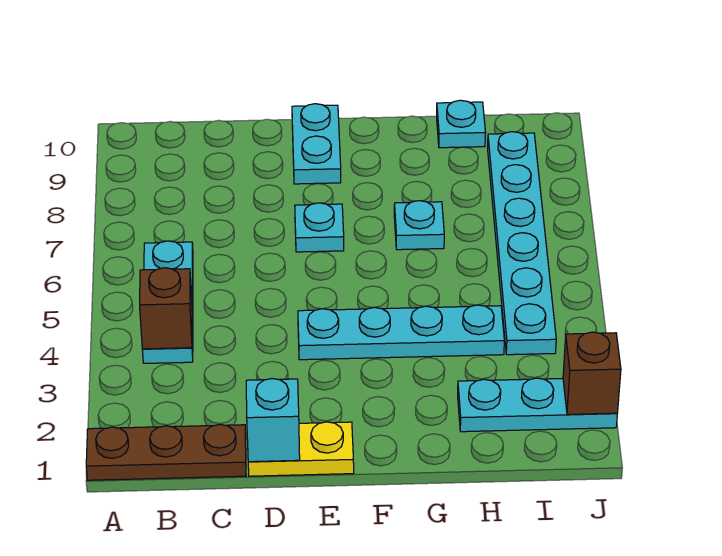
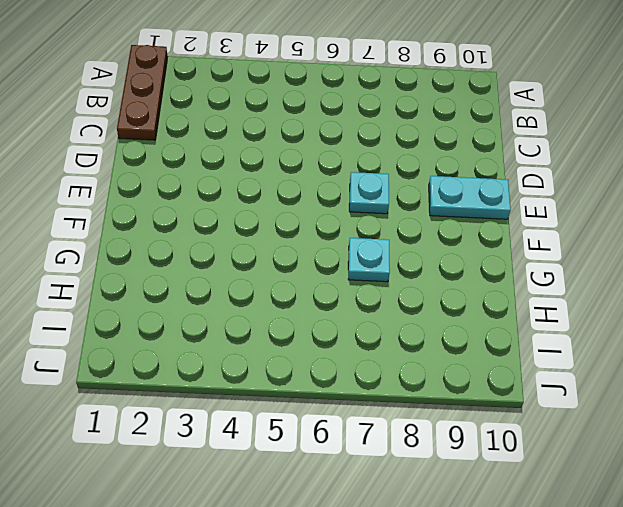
none -> cyan 1x3 plate [142,241,193,363]
none -> yellow 1x2 plate [248,422,354,476]
none -> cyan 1x4 plate [298,305,504,360]

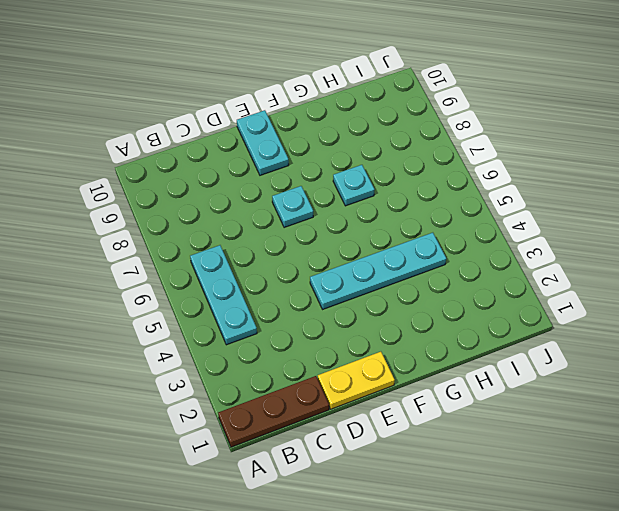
none -> cyan 1x3 plate [458,378,617,432]
none -> cyan 1x1 plate [437,100,485,148]
none -> cyan 1x6 plate [488,132,556,355]

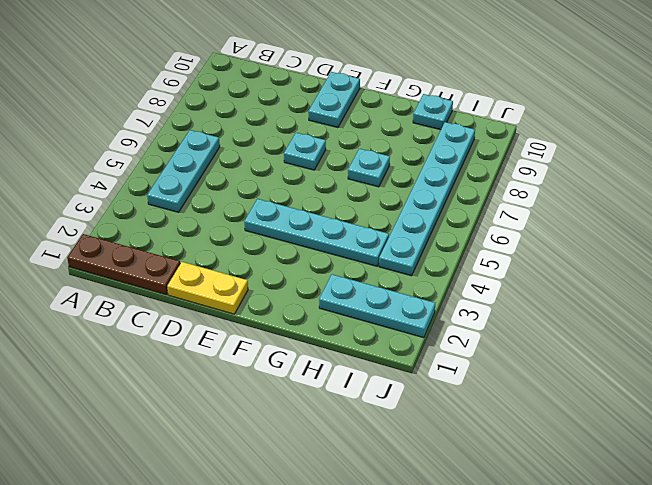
none -> brown 1x1 brick [140,268,192,349]
none -> cyan 1x1 brick [246,379,300,462]
none -> brown 1x1 brick [563,332,621,414]

